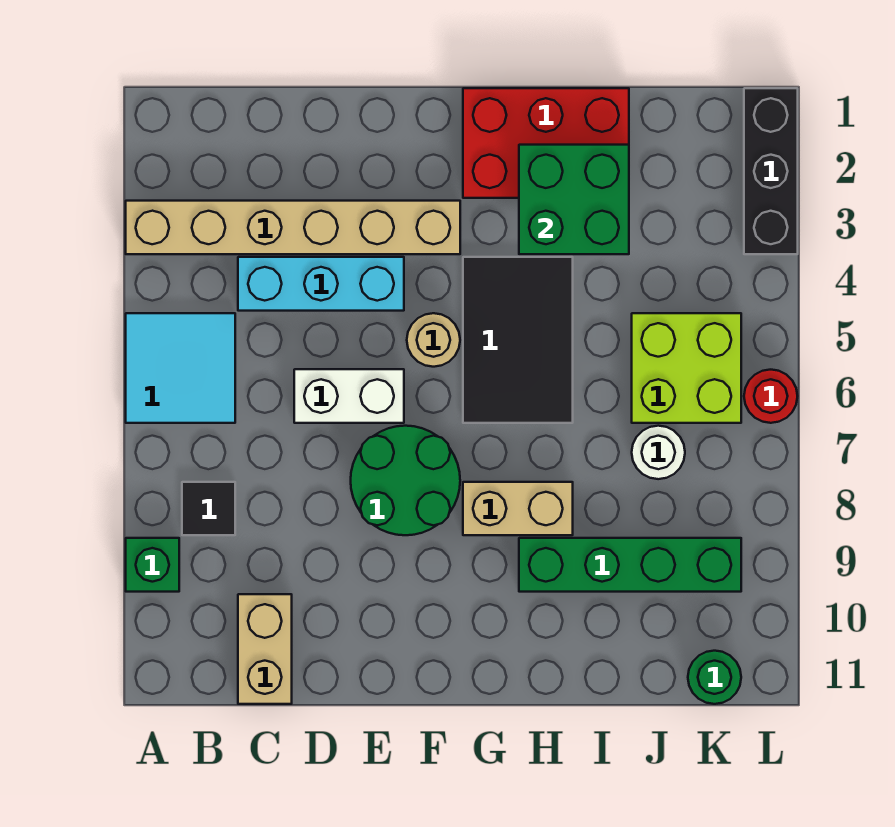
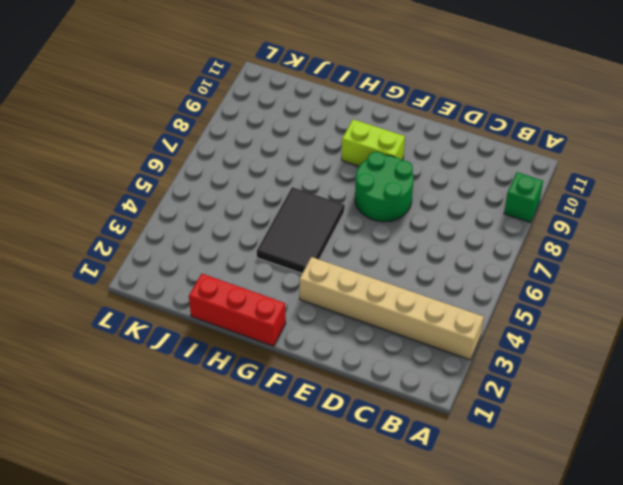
lime 1x2 brick [342,120,405,166] -> none
red 1x3 brick [189,274,286,346] -> red 2x3 brick [463,88,629,198]
none -> cyan 2x2 tile [126,313,235,423]
none -> black 1x1 tile [182,482,235,535]
none -> cyan 1x3 brick [238,257,404,311]

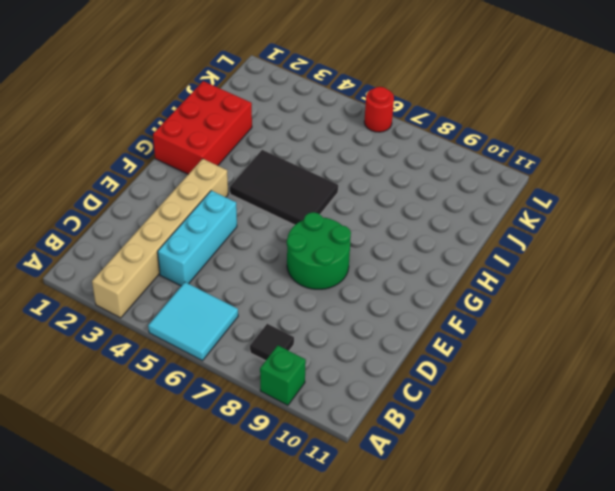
none -> tan 1x2 brick [238,594,292,704]
none -> white 1x2 brick [294,369,404,423]
none -> tan 1x1 round brick [407,313,460,367]

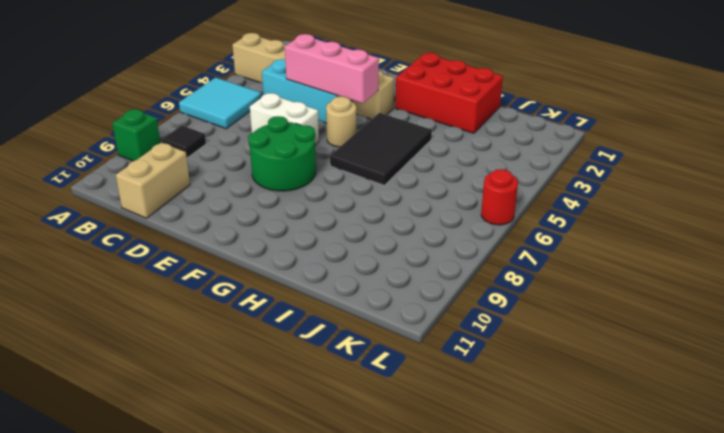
pink 1x3 brick [285,34,379,103] -> none
none -> tan 1x2 brick [463,482,573,535]
none -> green 1x4 brick [519,538,741,592]
none -> lime 2x2 brick [632,313,741,423]

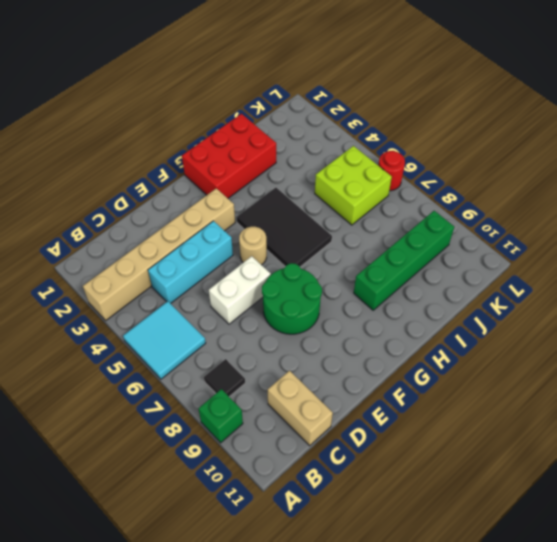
none -> tan 1x2 brick [463,482,573,535]
none -> white 1x1 round brick [632,426,685,479]
none -> green 1x1 round brick [688,651,741,704]

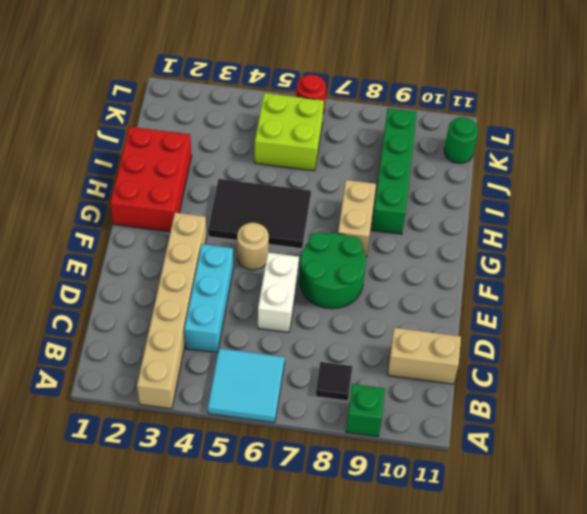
none -> white 1x1 round brick [632,426,685,479]
none -> black 1x3 brick [744,88,798,254]
none -> green 2x2 brick [519,145,629,254]

